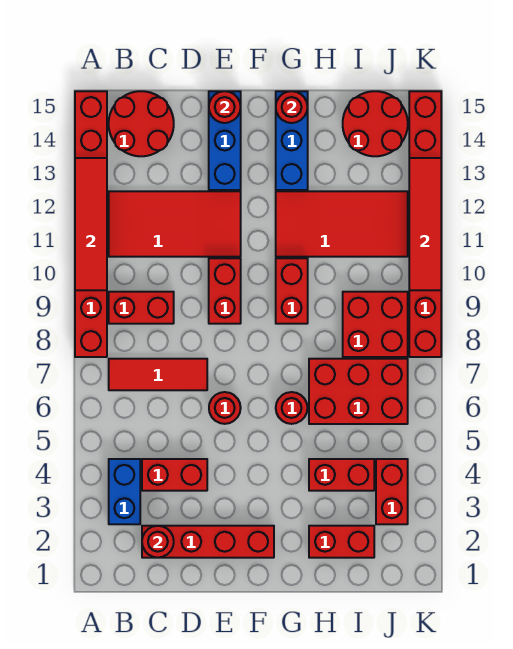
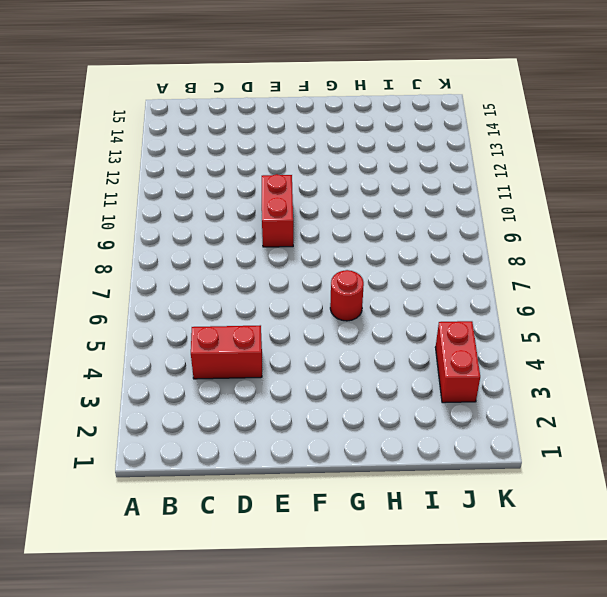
none -> red 1x8 brick [75,91,107,357]
none -> blue 1x2 brick [109,459,140,524]
none -> red 1x3 tile [109,359,207,390]

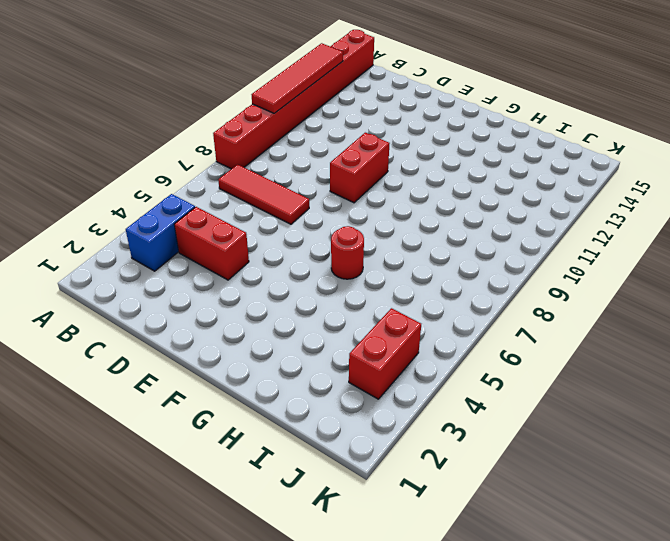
none -> red 1x2 brick [109,292,174,324]
none -> red 2x4 tile [109,191,241,257]
none -> red 2x2 round brick [109,91,174,156]

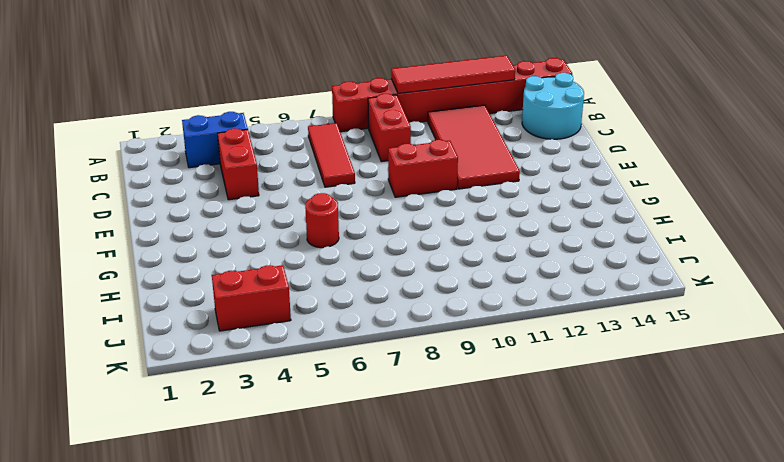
cyan 2x2 round brick [522,73,584,139] -> red 2x2 round brick [109,91,174,156]
none -> red 1x4 brick [142,526,274,558]
none -> red 1x1 round brick [209,392,241,424]
none -> blue 1x3 brick [209,91,241,190]

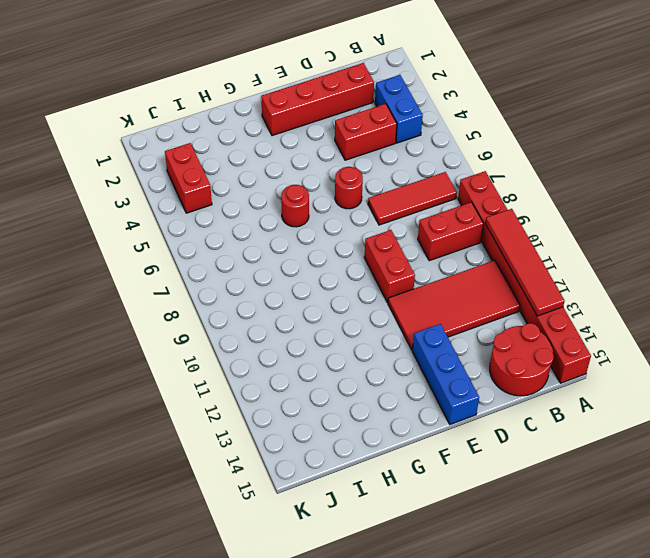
none -> red 1x2 brick [276,258,308,324]
none -> red 2x4 tile [276,191,408,257]
none -> blue 1x3 brick [276,91,308,190]

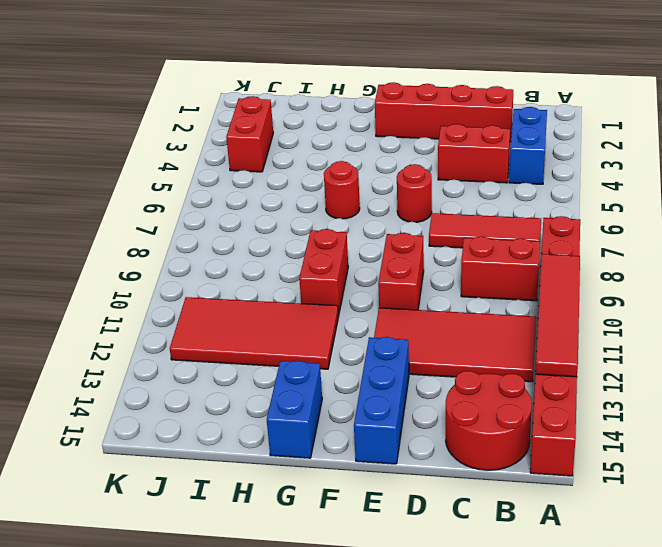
blue 1x2 brick [267,361,322,458] -> blue 1x3 brick [276,91,308,190]
none -> red 1x2 brick [309,526,374,558]
none -> red 1x2 brick [309,459,374,491]
none -> red 2x3 brick [309,359,408,424]

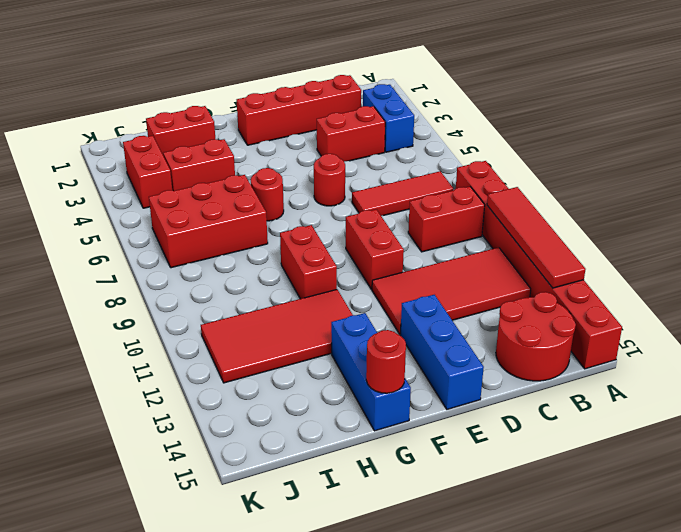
none -> red 2x2 brick [343,292,408,357]
none -> red 2x2 round brick [343,91,408,156]
none -> red 1x8 brick [409,91,441,357]

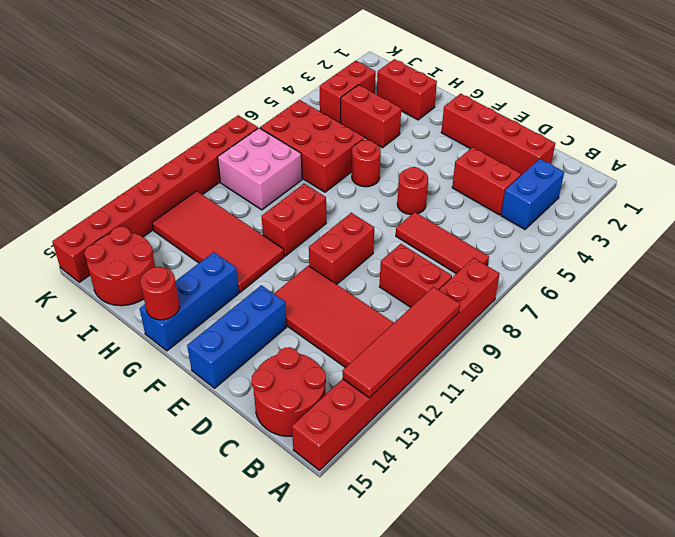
pink 2x2 brick [218,128,302,210] -> red 2x2 brick [343,292,408,357]
none -> red 1x1 round brick [142,526,174,558]
none -> red 1x1 round brick [209,91,241,123]
none -> red 1x4 tile [409,158,441,290]

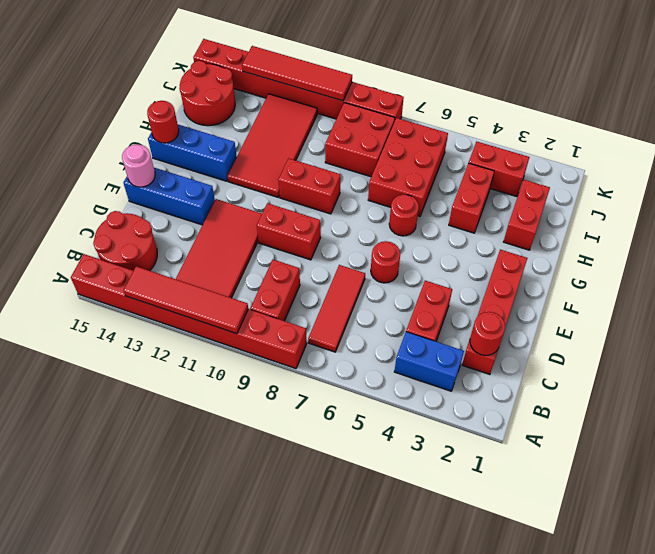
pink 1x1 round brick [122,144,155,187] -> red 1x1 round brick [209,91,241,123]

